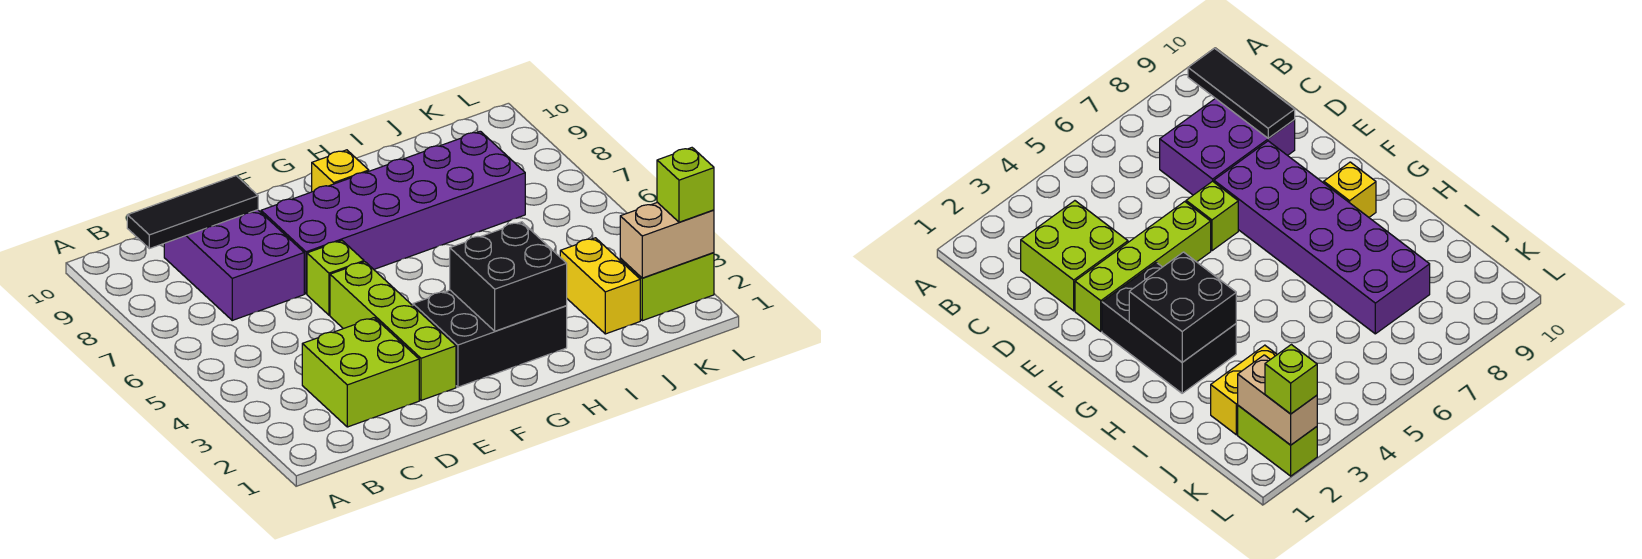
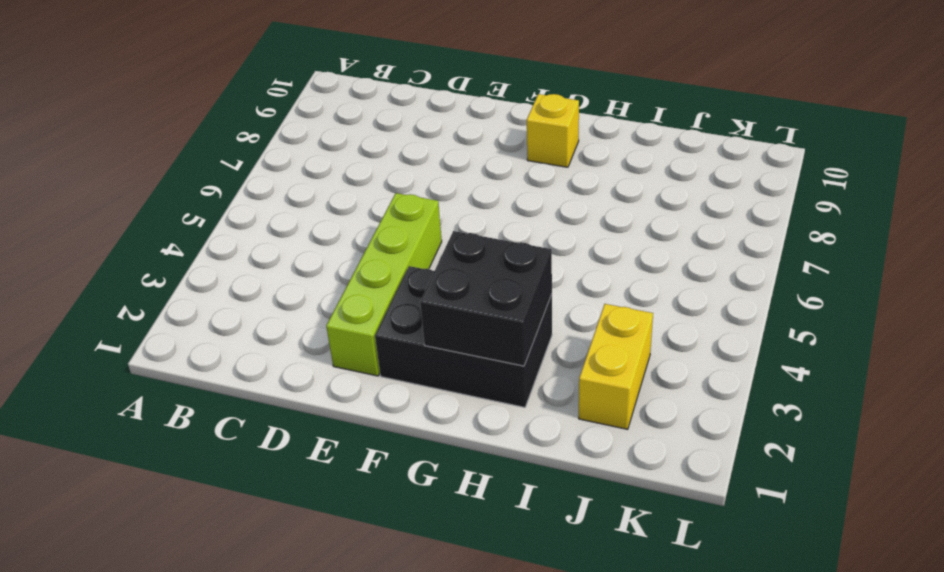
none -> lime 2x2 brick [302,318,419,427]
none -> purple 2x3 brick [164,210,304,320]
none -> lime 1x1 brick [307,241,364,315]

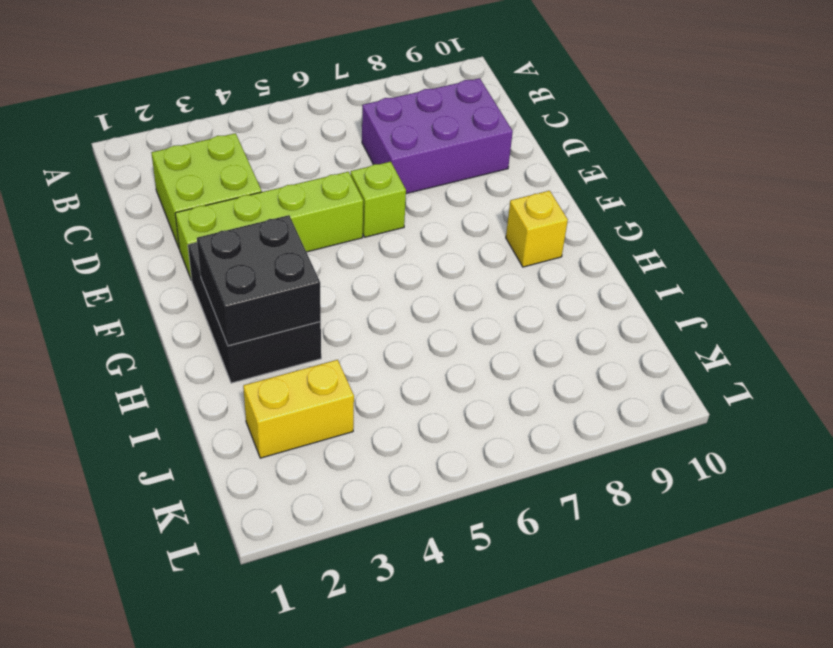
none -> purple 2x6 brick [261,131,525,294]
none -> lime 1x2 brick [620,253,714,321]
none -> black 1x3 tile [127,176,258,249]

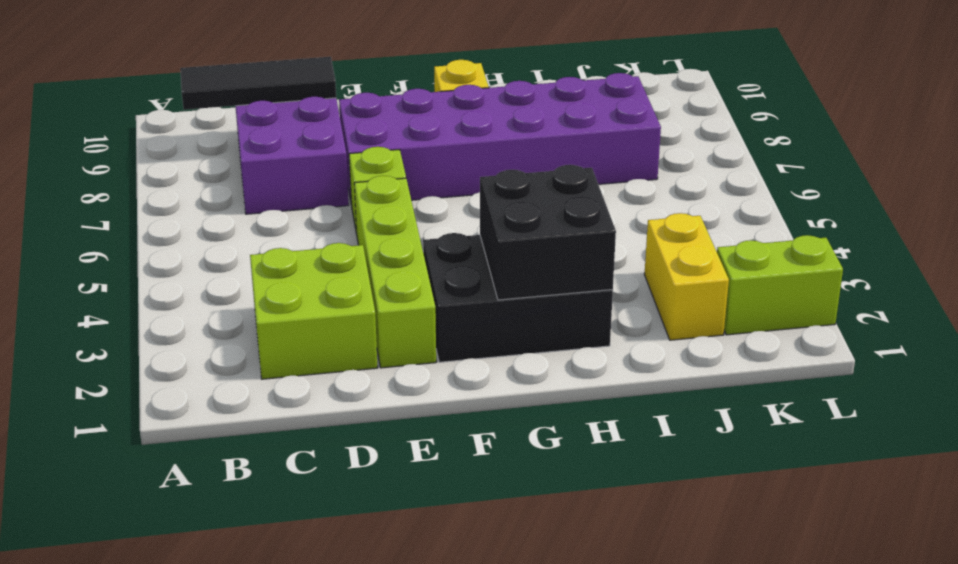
none -> tan 1x2 brick [620,202,714,278]
none -> lime 1x1 brick [657,148,714,222]

